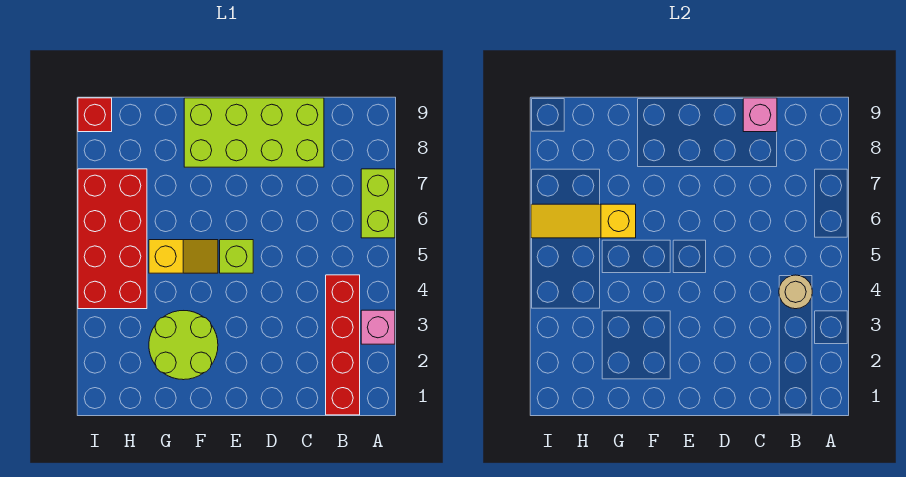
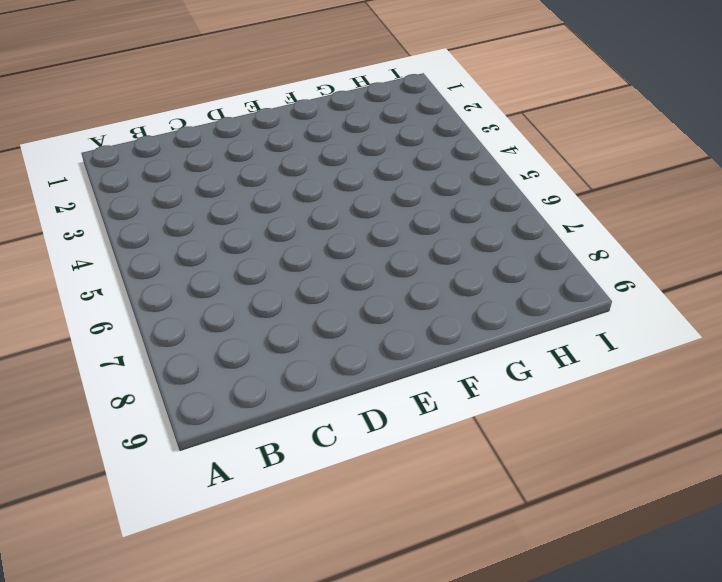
none -> pink 1x1 brick [361,310,395,344]
none -> lime 1x2 brick [361,169,395,238]
none -> red 1x4 brick [326,275,360,415]

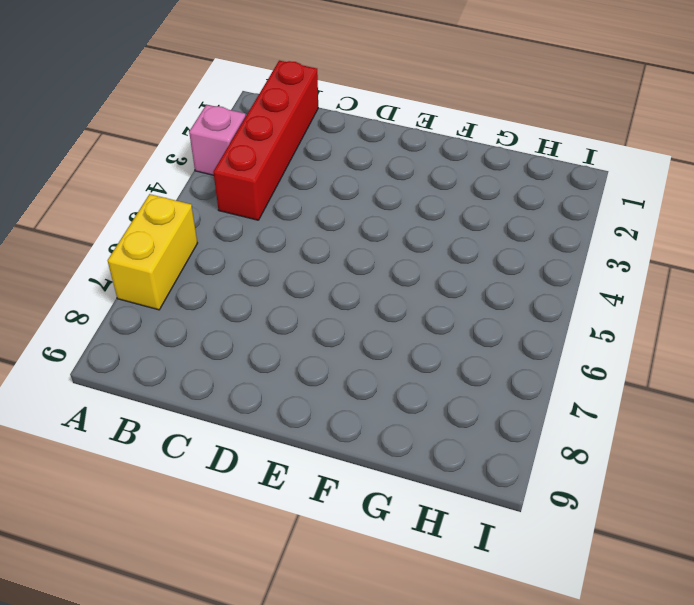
yellow 1x2 brick [108,194,197,310] -> lime 1x2 brick [361,169,395,238]
none -> lime 2x4 brick [184,98,324,167]
none -> lime 1x1 brick [220,240,253,273]
none -> lime 2x2 round brick [149,311,218,380]

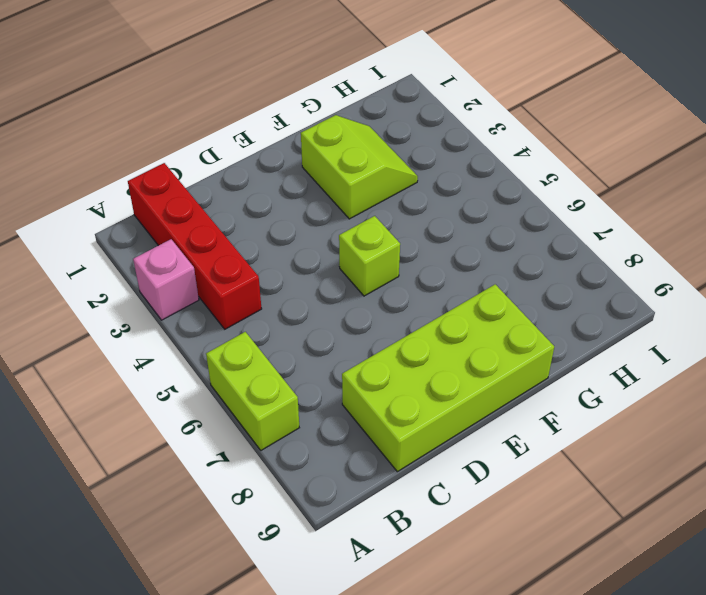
lime 2x2 slope [301,115,418,219] -> lime 2x2 round brick [149,311,218,380]
none -> yellow 1x2 slope [149,240,218,273]
none -> red 2x4 brick [78,169,147,309]
none -> red 1x1 brick [78,98,112,132]

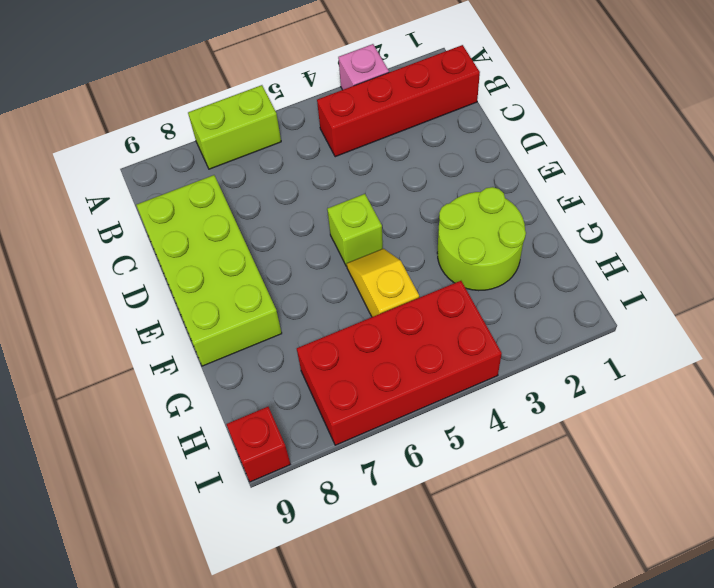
none -> tan 1x1 round brick [779,275,812,309]
none -> pink 1x1 brick [743,98,777,132]
none -> yellow 1x3 slope [531,204,636,238]

